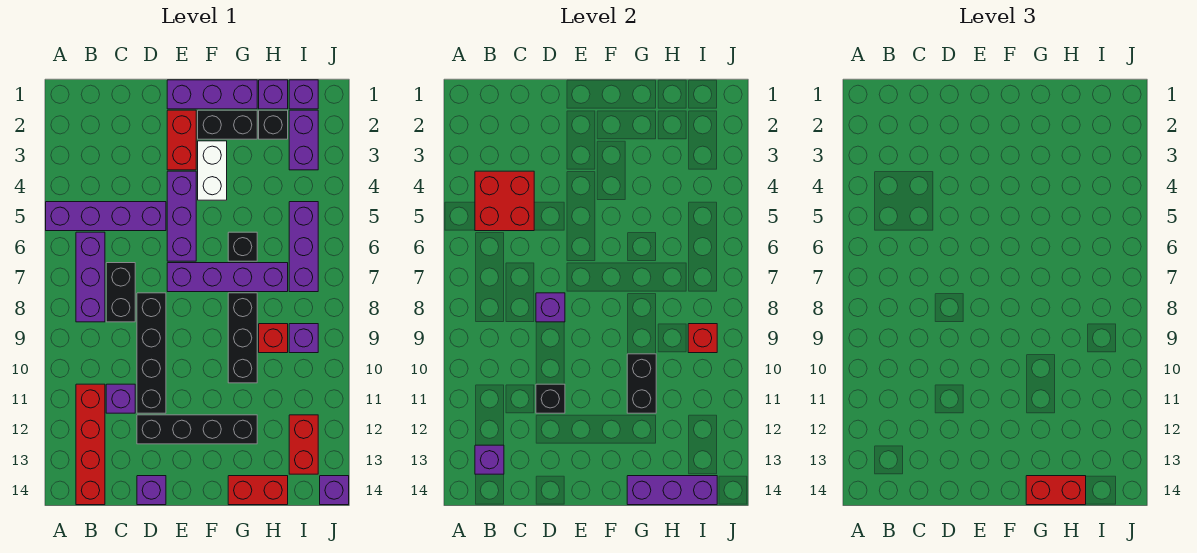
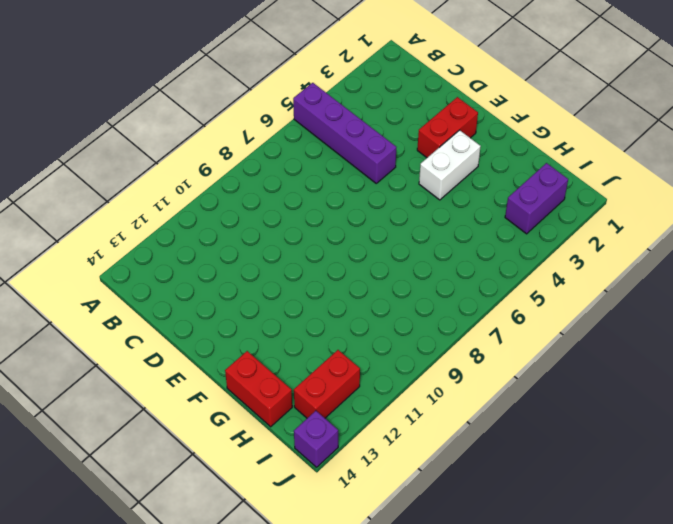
none -> purple 1x3 brick [76,232,105,322]
none -> red 1x4 brick [76,384,105,505]
none -> black 1x2 brick [106,263,135,322]
none -> purple 1x1 brick [106,384,135,413]

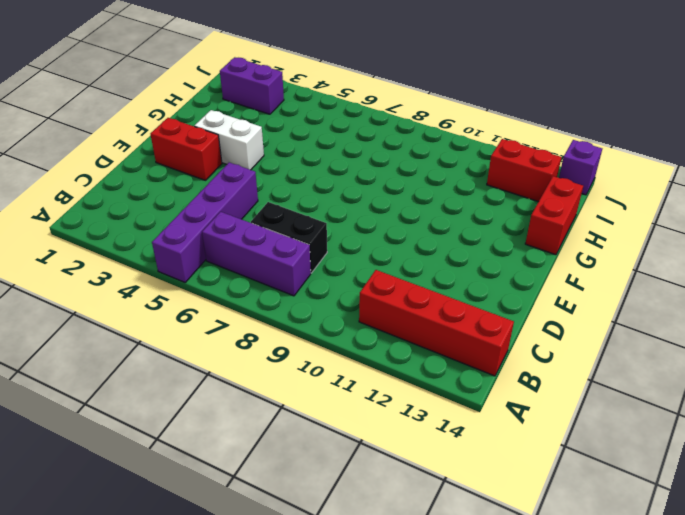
none -> purple 1x1 brick [106,384,135,413]
none -> black 1x4 brick [137,293,166,413]
none -> black 1x4 brick [137,415,257,444]
none -> purple 1x1 brick [137,476,166,505]

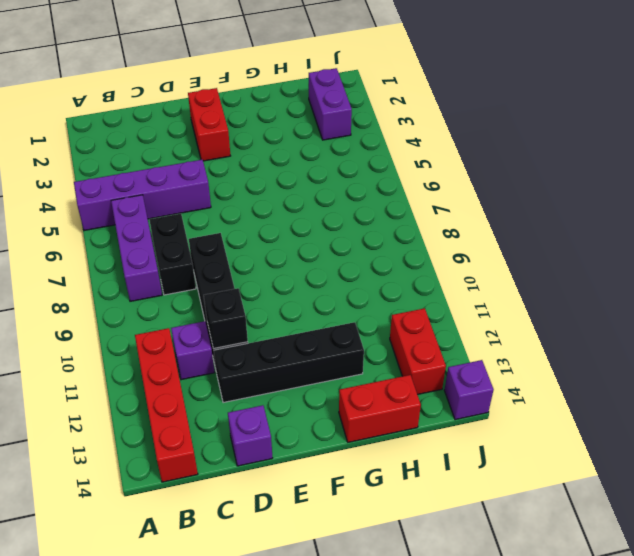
none -> purple 1x3 brick [167,80,257,109]
none -> purple 1x3 brick [167,171,196,261]
none -> purple 1x4 brick [167,263,288,292]
none -> black 1x2 brick [198,110,257,139]

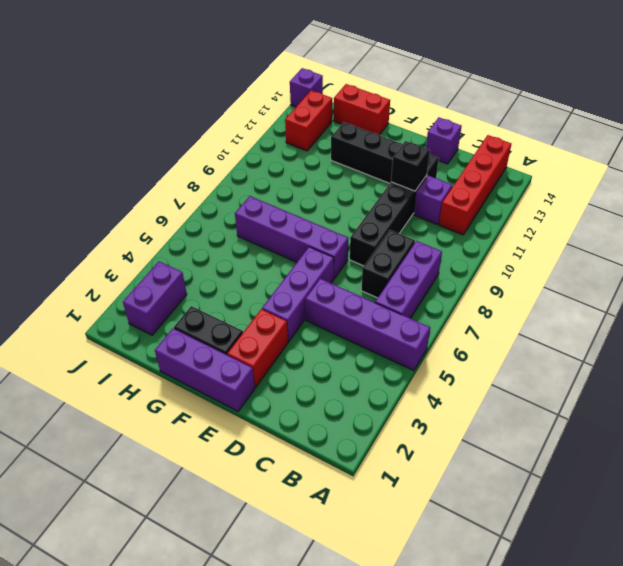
none -> white 1x2 brick [198,141,227,200]
none -> black 1x1 brick [228,232,257,261]
none -> black 1x3 brick [228,293,257,383]
none -> purple 1x1 brick [259,80,288,109]

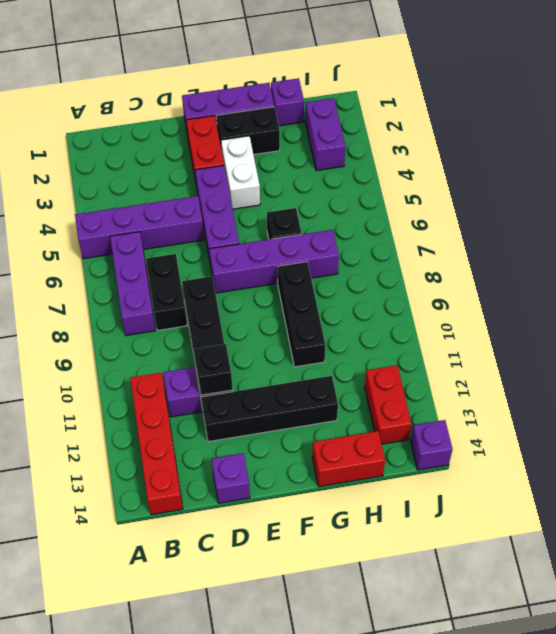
none -> black 1x1 brick [259,110,288,139]
none -> red 1x1 brick [259,324,288,353]
none -> purple 1x1 brick [289,80,318,109]
none -> purple 1x3 brick [289,202,318,292]

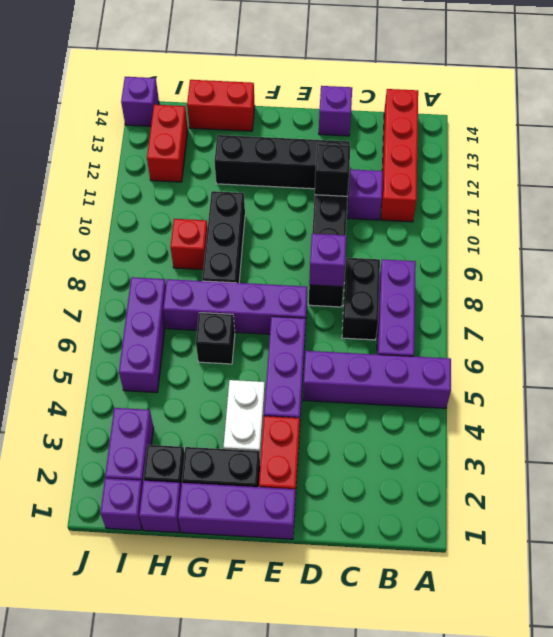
none -> purple 1x1 brick [289,324,318,353]
none -> red 2x2 brick [475,171,534,231]
none -> purple 1x1 brick [475,445,504,474]
none -> black 1x2 brick [627,354,656,413]

